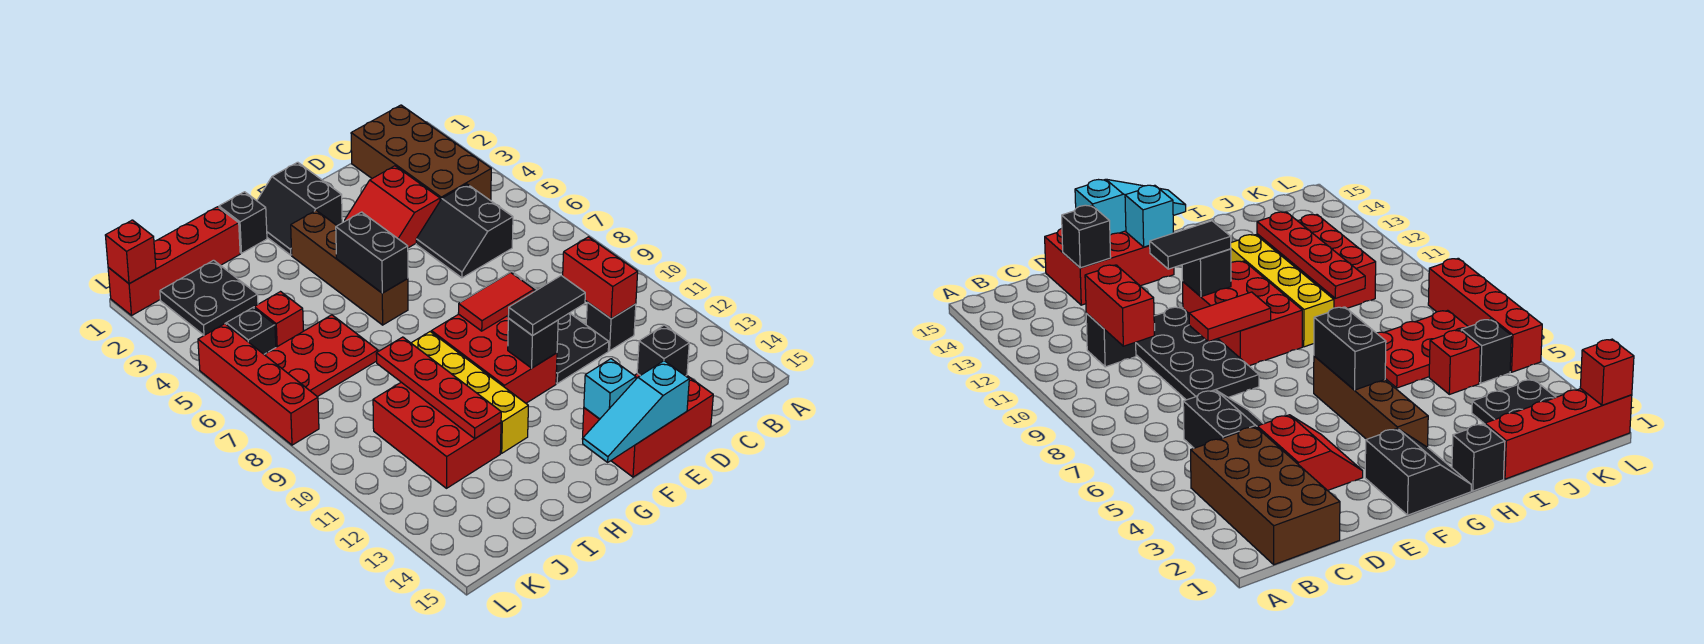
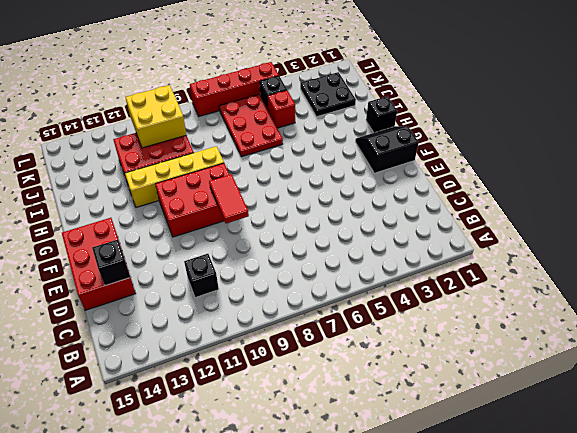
yellow 2x2 brick [125,85,186,148] -> none
none -> brown 2x4 brick [351,105,491,200]
none -> black 2x2 slope [416,184,513,278]
none -> red 2x2 slope [345,166,440,248]

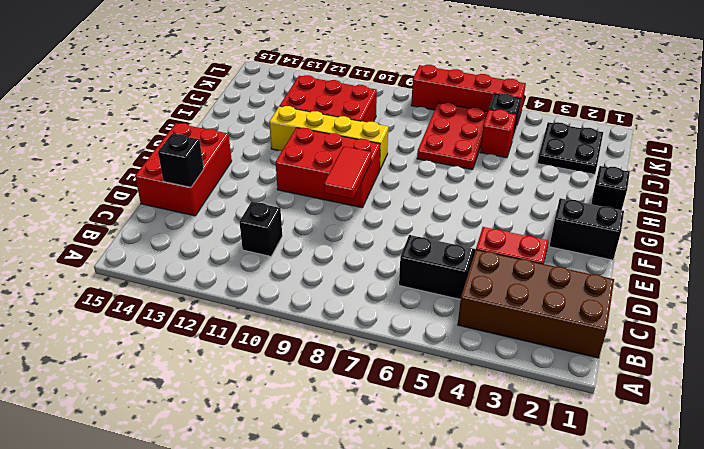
none -> black 2x4 plate [511,271,609,383]
none -> brown 1x4 brick [291,210,408,325]
none -> red 1x4 brick [108,207,240,315]

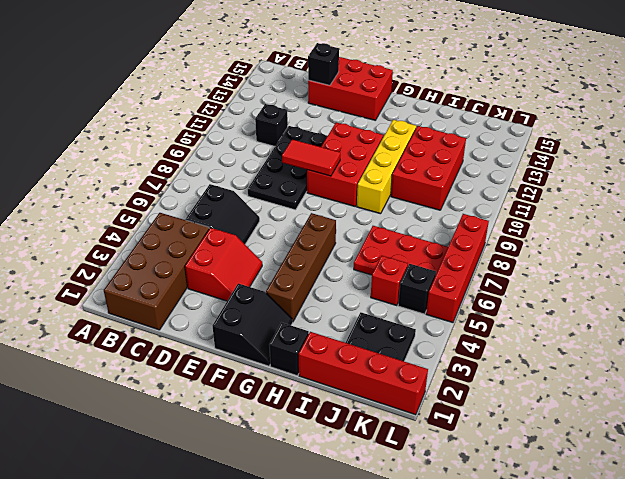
none -> red 1x2 brick [563,237,638,319]
none -> cyan 1x3 slope [583,361,689,462]
none -> black 1x1 brick [508,319,558,368]

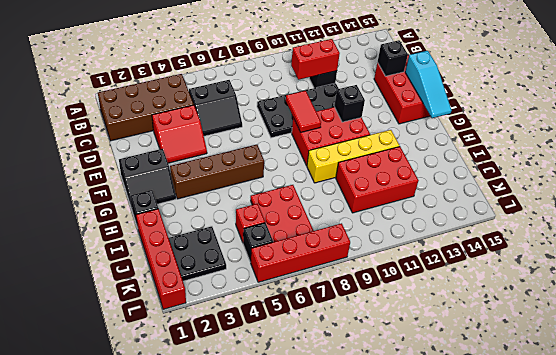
none -> cyan 1x1 brick [584,359,636,419]
none -> black 1x2 brick [336,212,408,293]
none -> red 1x4 plate [376,337,501,438]

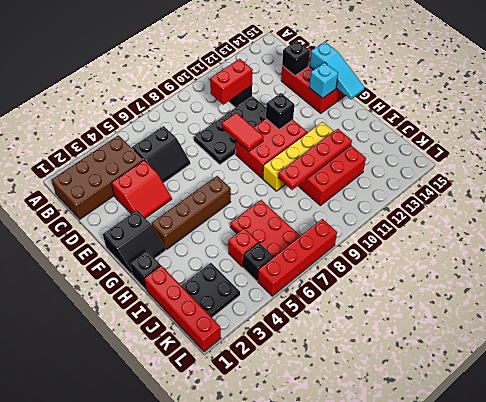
none -> black 1x2 brick [336,212,408,293]
none -> red 1x1 brick [105,220,156,284]
none -> black 1x2 tile [508,276,585,336]

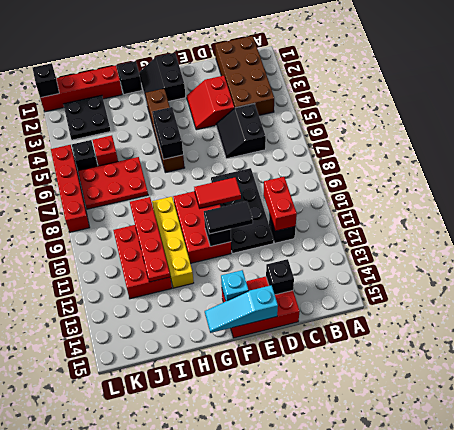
black 1x1 brick [33,63,59,98] -> red 1x1 brick [105,220,156,284]

